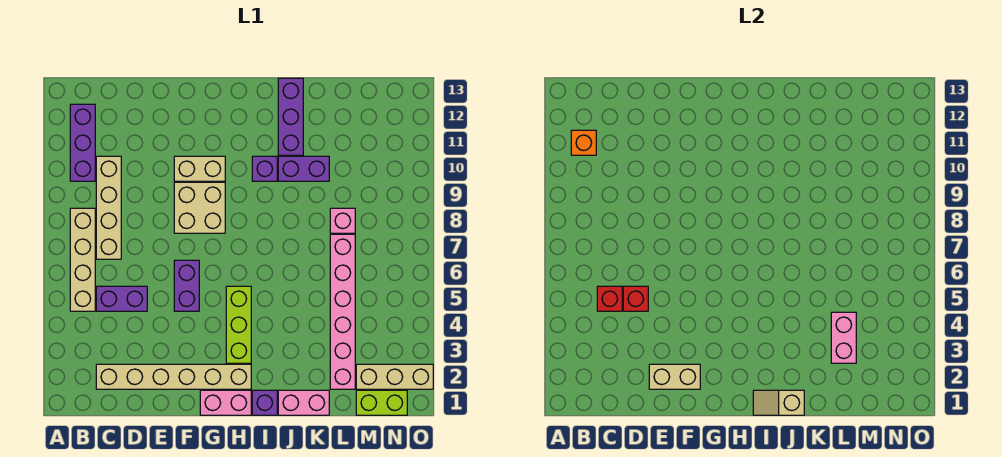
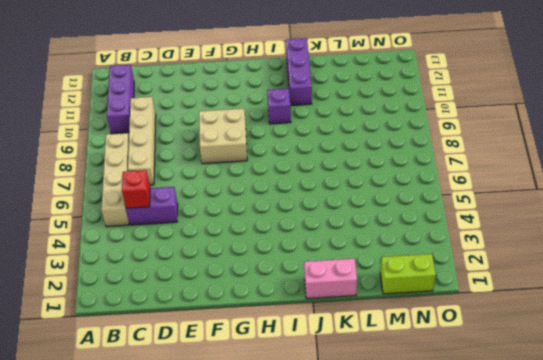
none -> tan 1x6 brick [96,364,251,389]
none -> purple 1x2 brick [174,260,199,311]
none -> tan 1x2 brick [174,156,225,181]

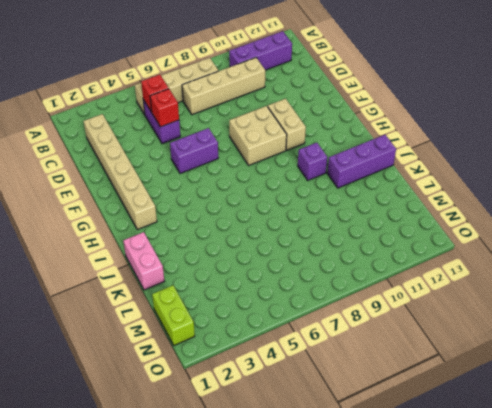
none -> pink 1x2 brick [200,390,251,415]
none -> lime 1x3 brick [226,286,251,363]
none -> purple 1x1 brick [252,390,277,415]

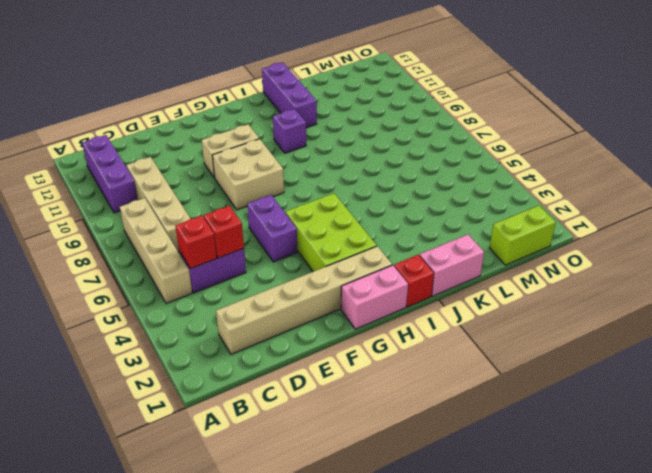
lime 2x3 brick [285,193,377,272] -> lime 1x3 brick [226,286,251,363]
red 1x1 brick [394,255,434,307] -> purple 1x1 brick [252,390,277,415]
none -> purple 1x2 brick [278,156,329,181]
none -> pink 1x6 brick [330,234,355,389]
none -> pink 1x1 brick [330,208,355,233]

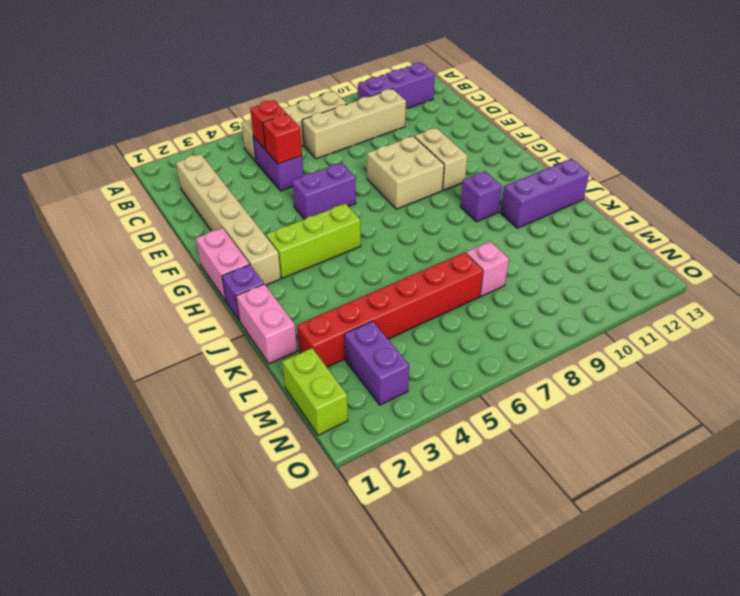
red 1x6 brick [297,252,483,367] -> pink 1x6 brick [330,234,355,389]
purple 1x2 brick [344,321,409,405] -> purple 1x2 brick moved to [278,156,329,181]
none -> tan 1x3 brick [356,364,433,389]
none -> orange 1x1 brick [571,130,596,155]
none -> tan 1x2 brick [649,364,700,389]

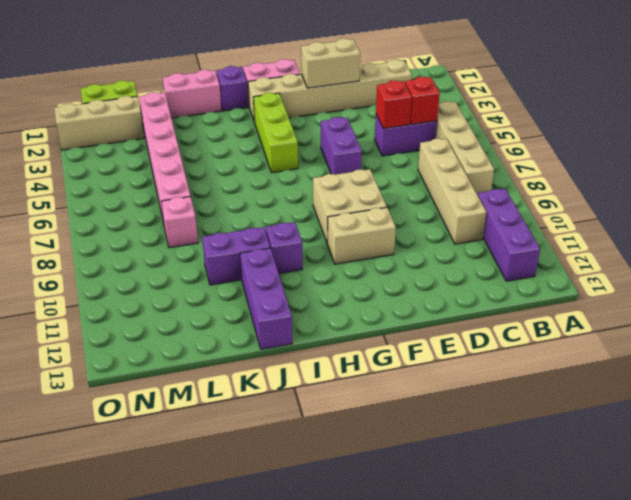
none -> orange 1x1 brick [571,130,596,155]
none -> tan 1x2 slope [753,390,804,415]
none -> pink 1x2 brick [831,312,856,363]

